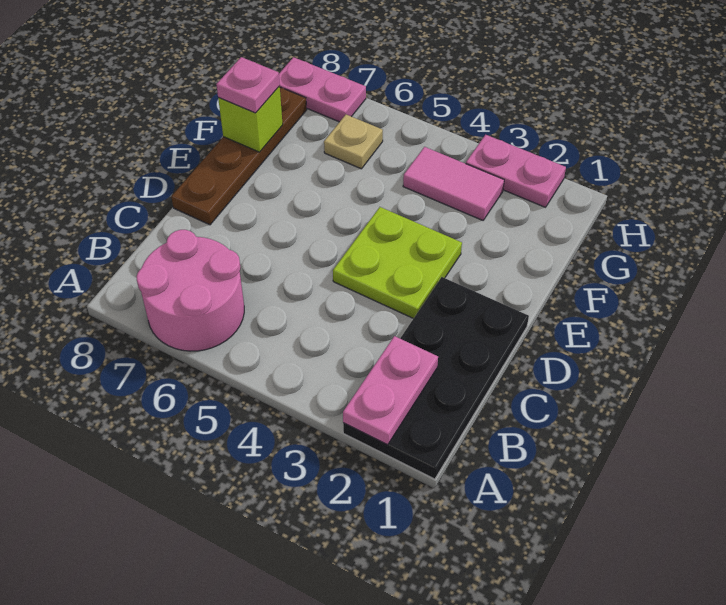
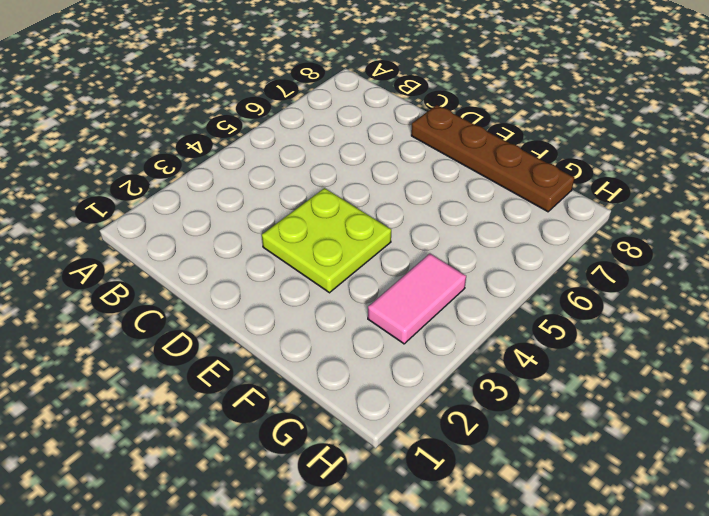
none -> black 2x4 plate [343,277,529,479]
none -> pink 2x2 round brick [136,230,244,351]

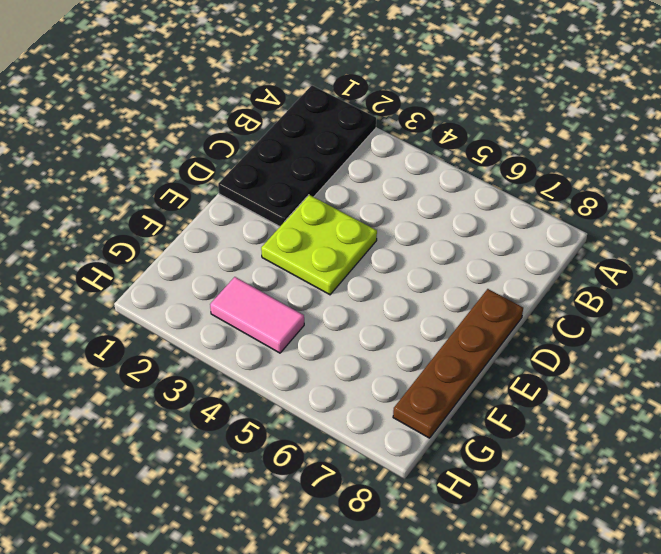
none -> pink 2x2 round brick [136,230,244,351]
none -> tan 1x1 plate [324,115,383,169]

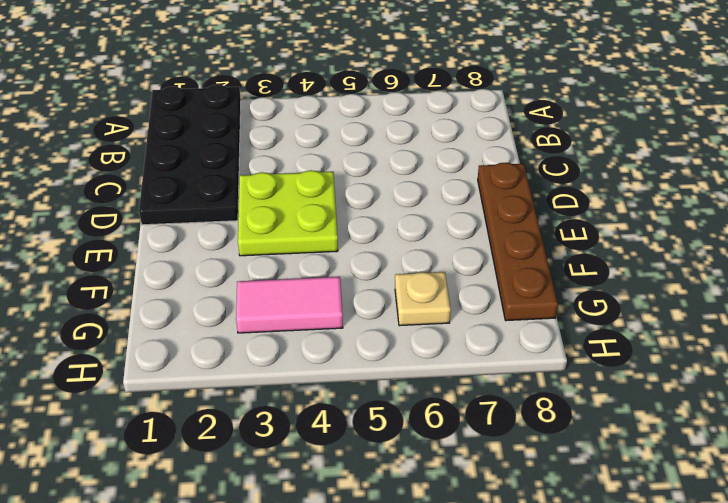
none -> pink 2x2 round brick [136,230,244,351]
none -> pink 1x2 plate [466,135,566,207]

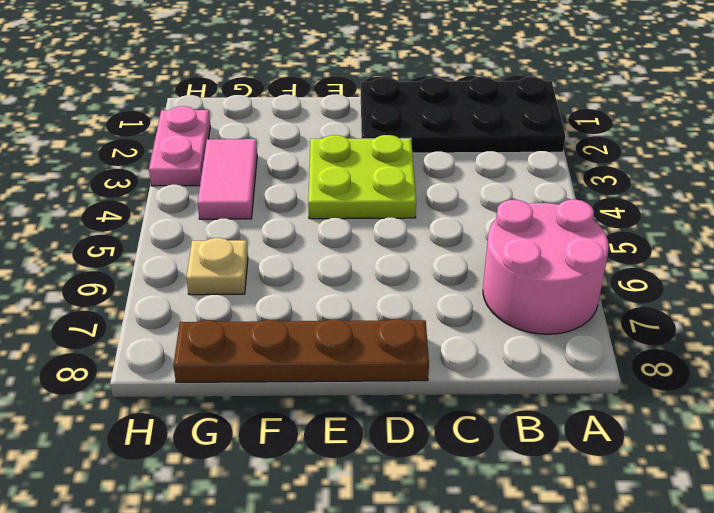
none -> pink 1x2 plate [279,57,366,122]
none -> pink 1x2 plate [343,336,438,445]

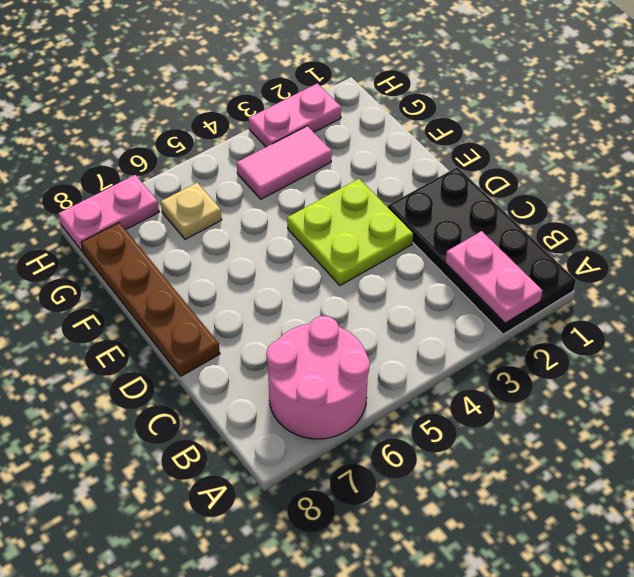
none -> lime 1x1 brick [218,86,283,152]
none -> pink 1x1 plate [216,57,280,113]

